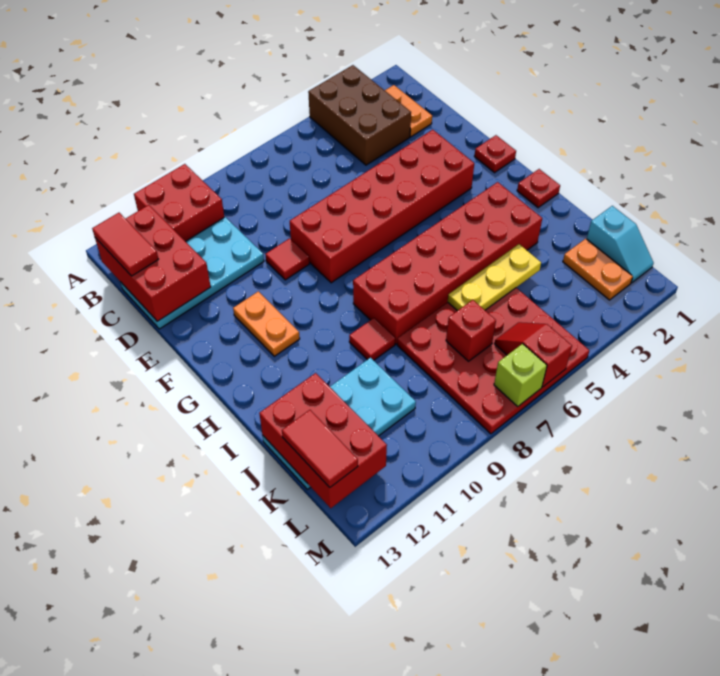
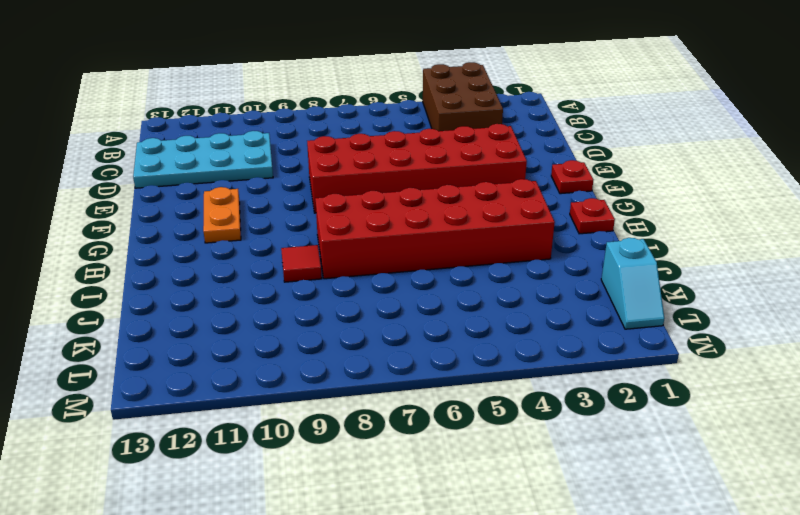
none -> red 2x2 brick [134,164,224,241]
none -> orange 1x2 plate [385,85,432,137]
none -> red 1x1 tile [265,238,309,280]

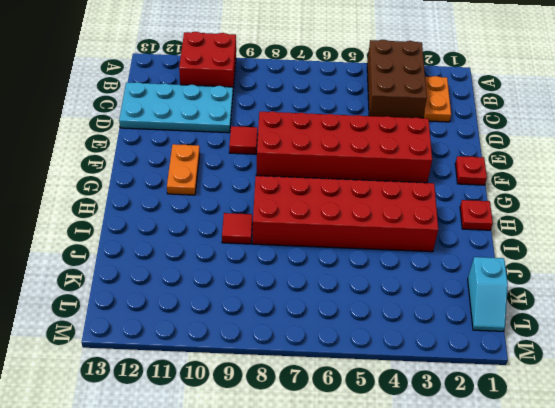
none -> red 4x4 plate [397,288,589,434]
none -> cyan 2x4 plate [262,357,416,489]
none -> orange 1x2 plate [563,239,633,300]

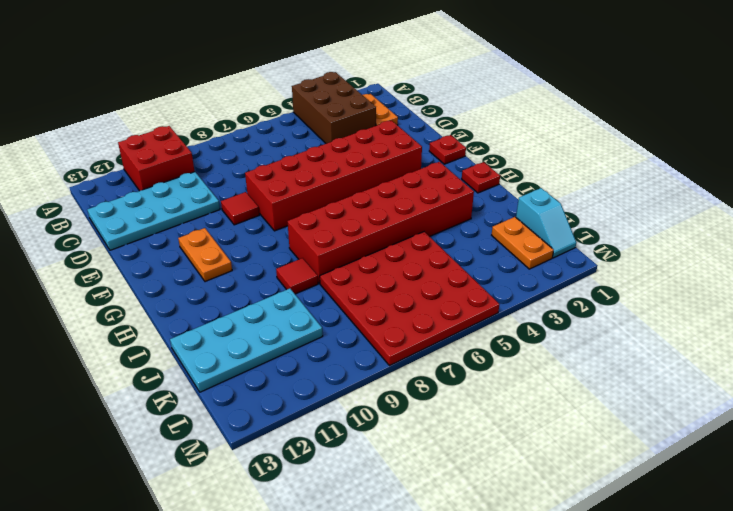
none -> red 2x3 brick [95,205,211,321]
none -> yellow 1x3 plate [448,244,541,311]
none -> red 2x3 brick [259,373,387,508]

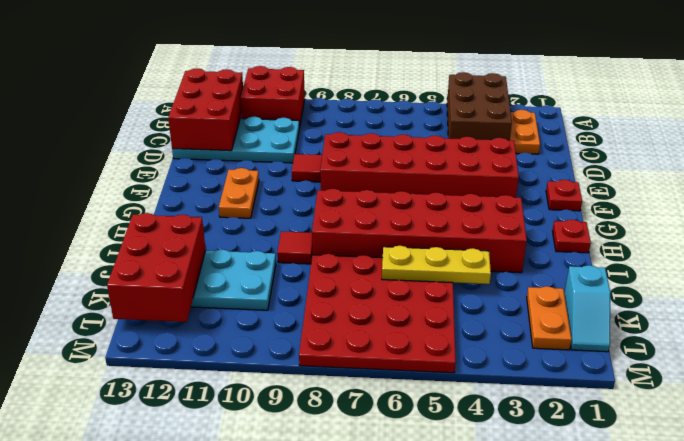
none -> red 1x1 brick [446,300,496,361]
none -> red 1x2 slope [495,322,572,387]
none -> lime 1x1 brick [494,344,547,407]

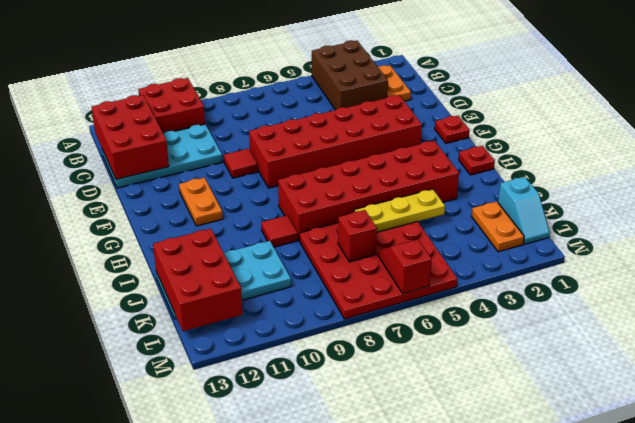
none -> lime 1x1 brick [494,344,547,407]
none -> red 1x2 tile [92,213,158,276]
none -> red 1x2 tile [282,410,358,487]

